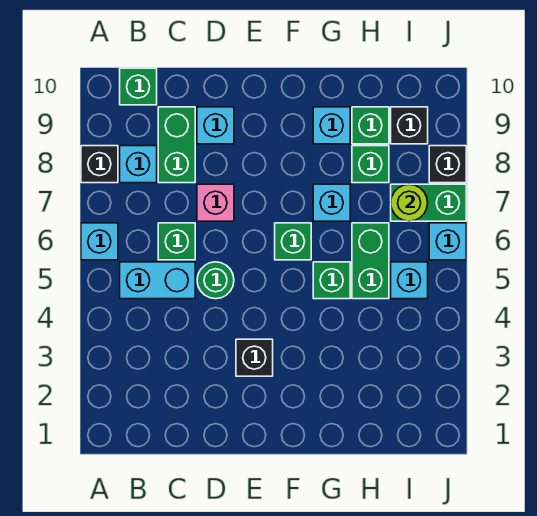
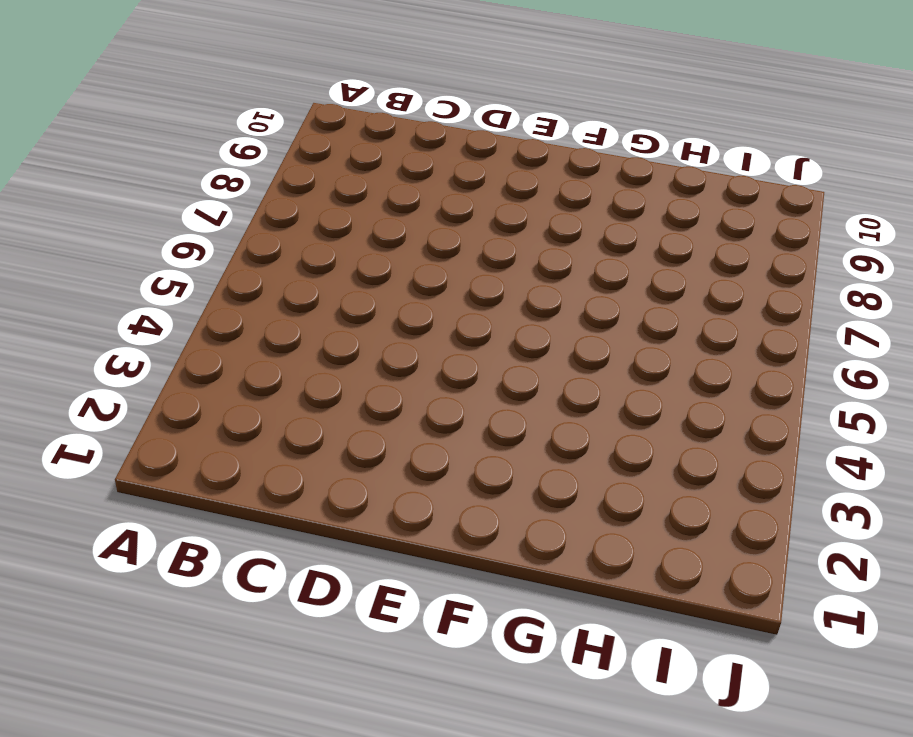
none -> cyan 1x1 brick [81,223,118,260]
none -> black 1x1 brick [81,146,118,183]
none -> cyan 1x2 brick [120,262,195,299]

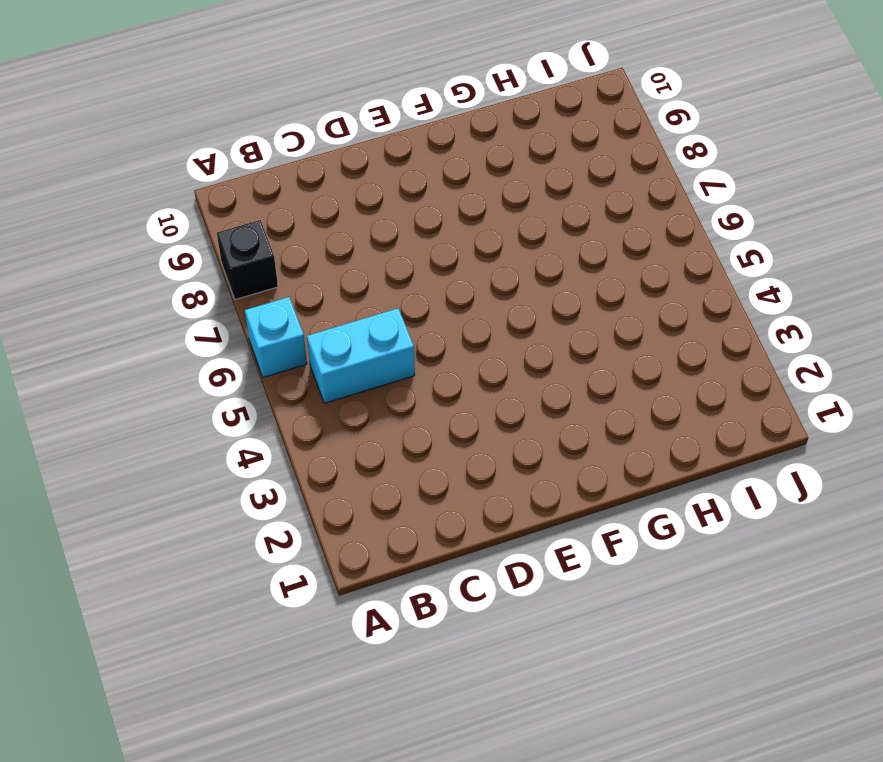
none -> cyan 1x1 brick [120,146,157,183]
none -> green 1x1 brick [120,68,157,105]
none -> green 1x1 brick [158,223,195,260]

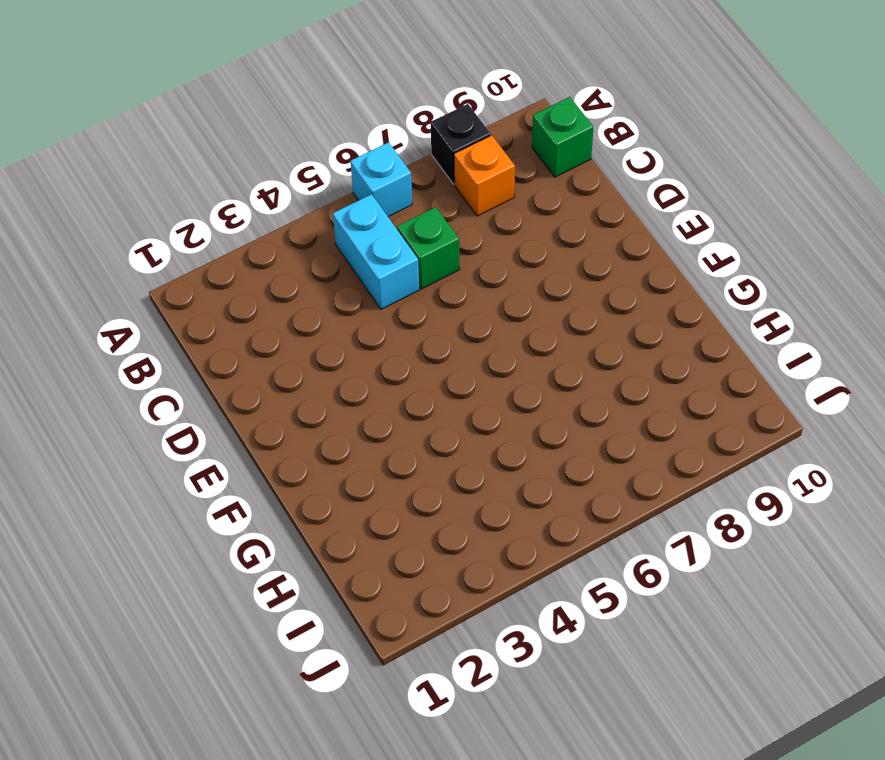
orange 1x1 brick [454,135,515,216] -> cyan 1x1 brick [120,146,157,183]
none -> green 1x2 brick [158,107,195,183]
none -> green 1x1 round brick [197,262,234,299]
none -> pink 1x1 brick [197,184,234,221]

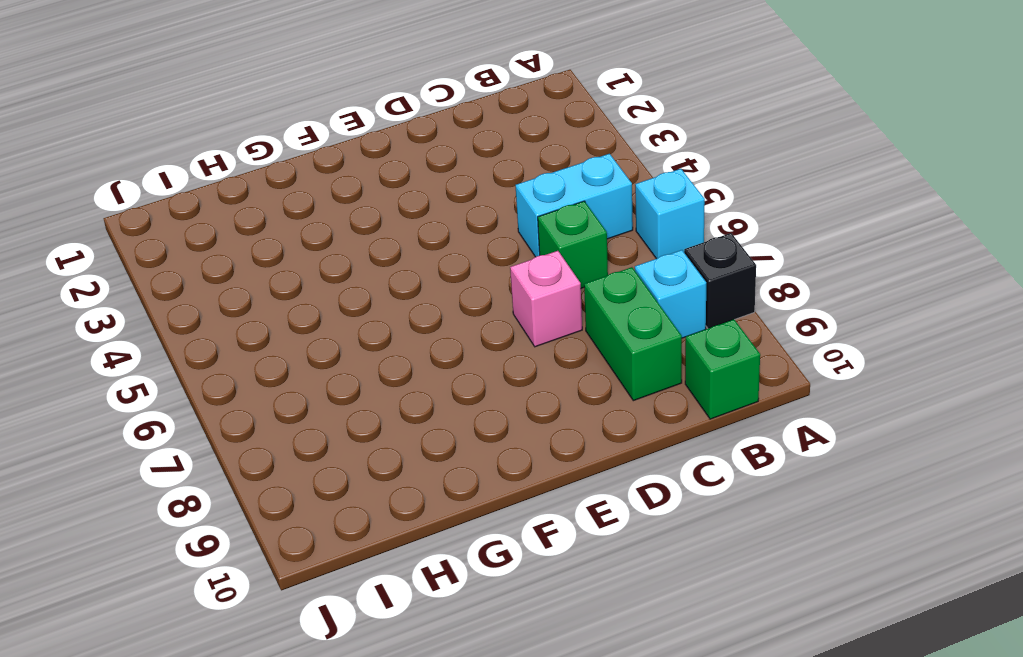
none -> green 1x1 round brick [197,262,234,299]
none -> cyan 1x1 brick [197,107,234,144]
none -> black 1x1 brick [236,339,273,376]

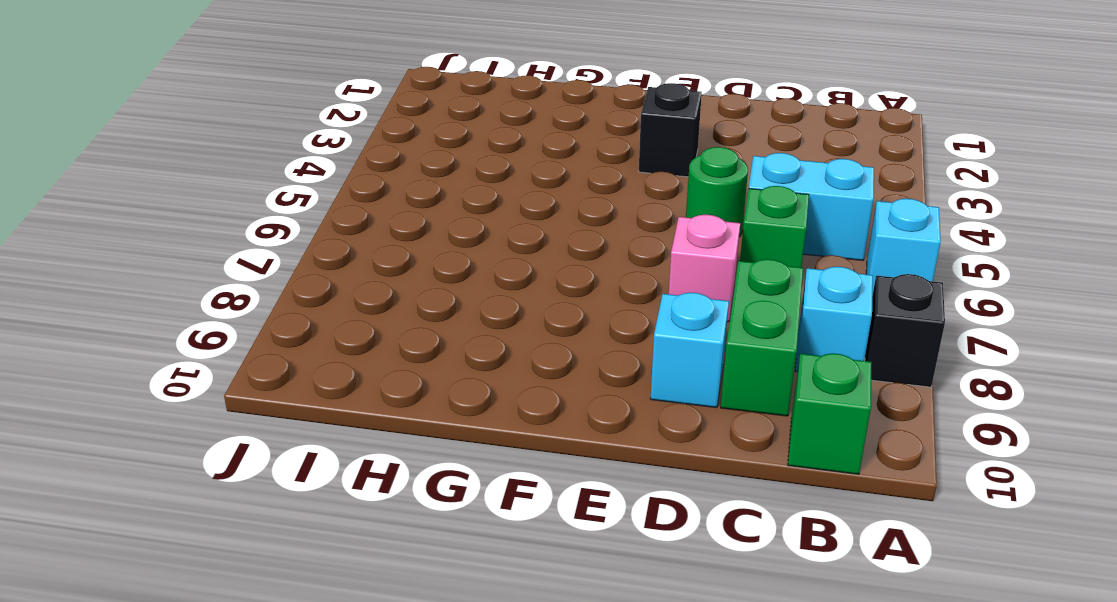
none -> green 1x1 brick [275,223,311,260]
none -> green 1x1 brick [313,262,350,299]
none -> cyan 1x1 brick [313,184,350,221]

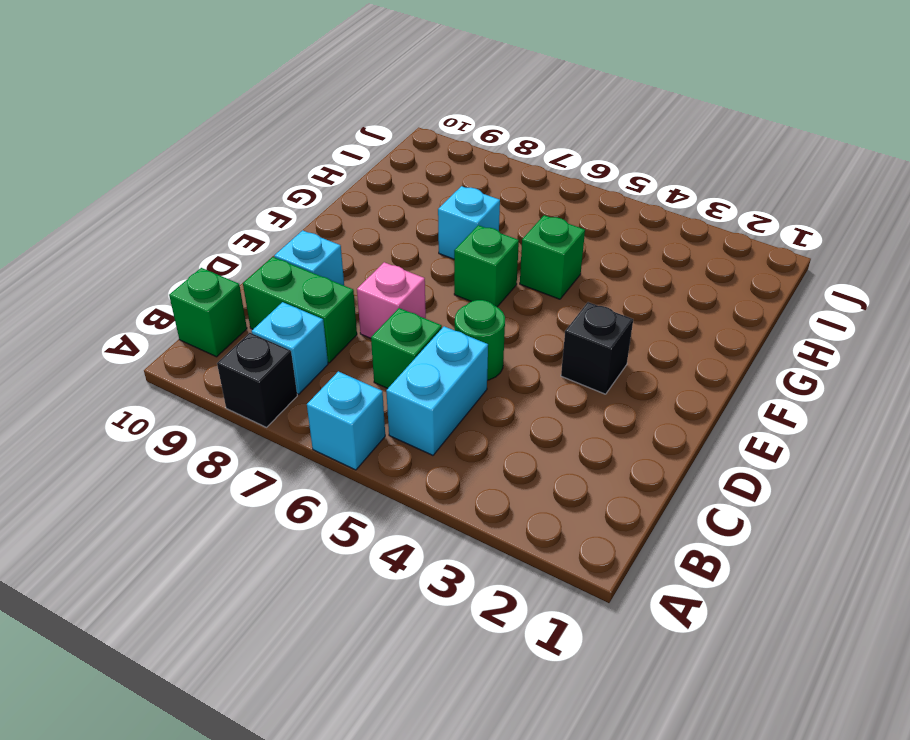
none -> cyan 1x1 brick [313,107,350,144]
none -> green 1x2 brick [352,223,389,299]
none -> green 1x1 brick [352,146,389,183]

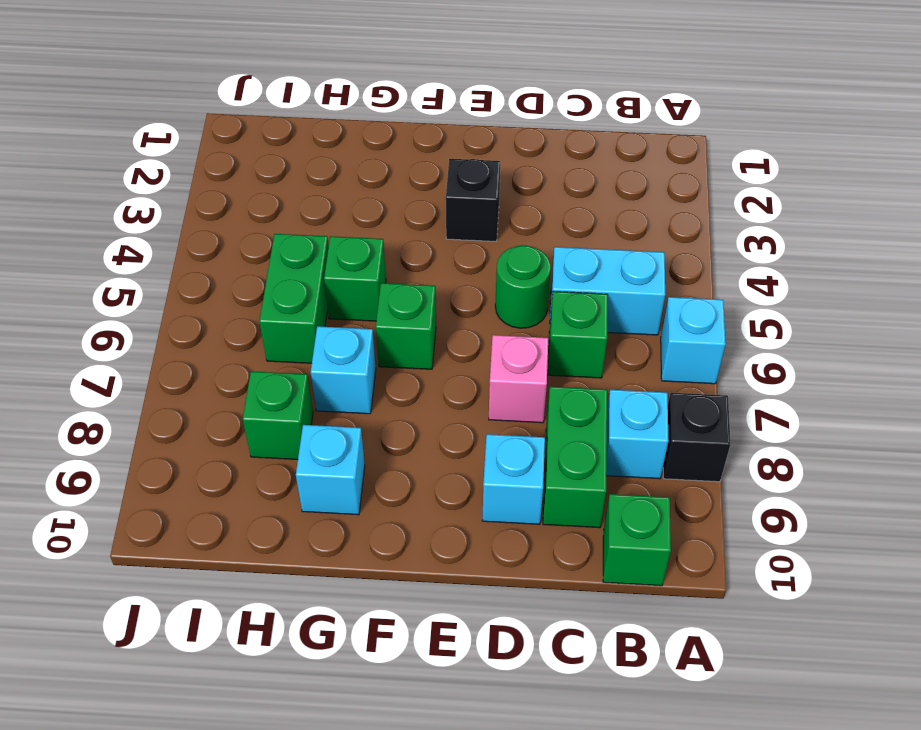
none -> green 1x1 brick [352,107,389,144]
none -> cyan 1x1 brick [391,262,428,299]
none -> green 1x2 brick [391,184,466,221]

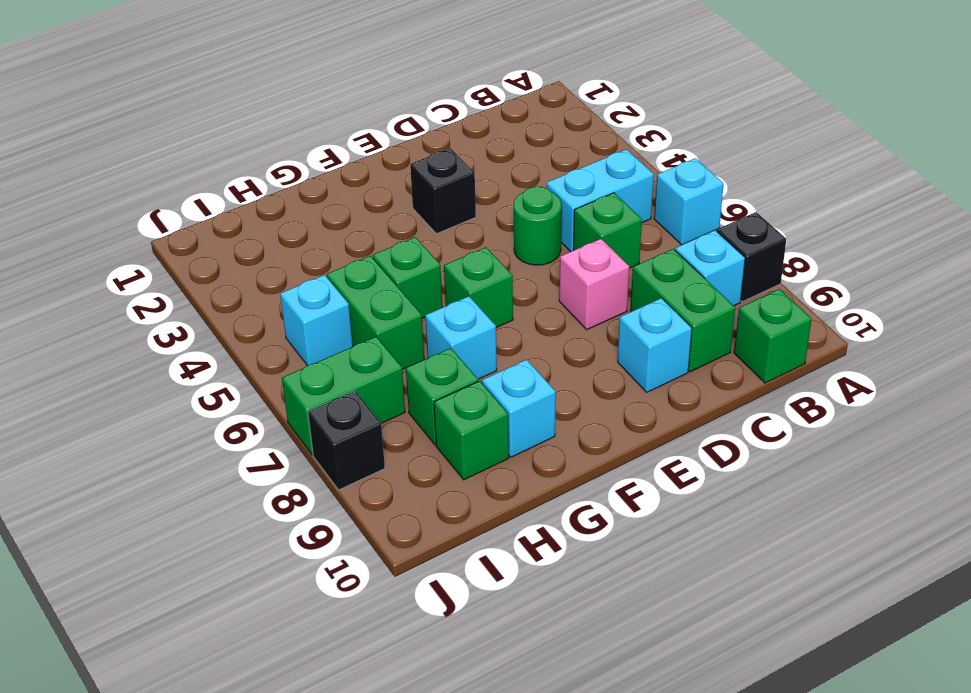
none -> black 1x1 brick [391,107,428,144]
none -> cyan 1x1 brick [429,223,466,260]
none -> lime 1x1 round brick [391,184,428,221]

